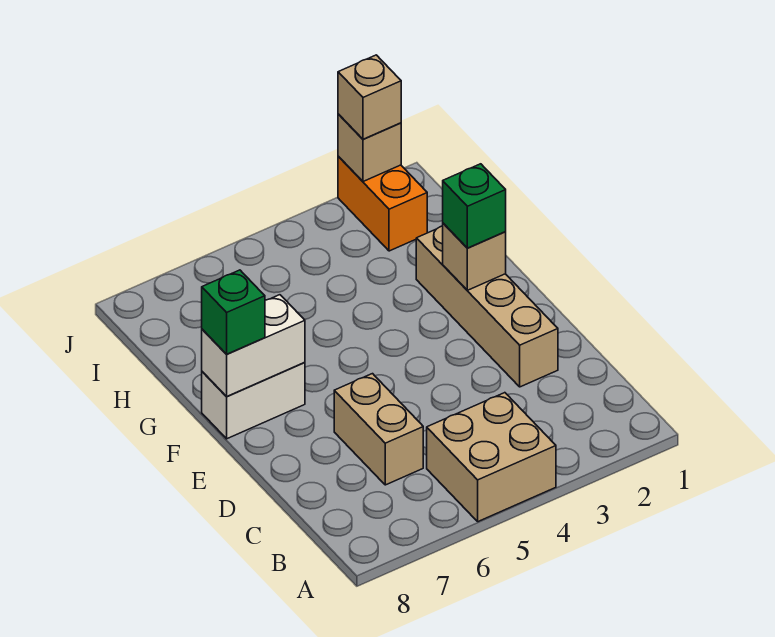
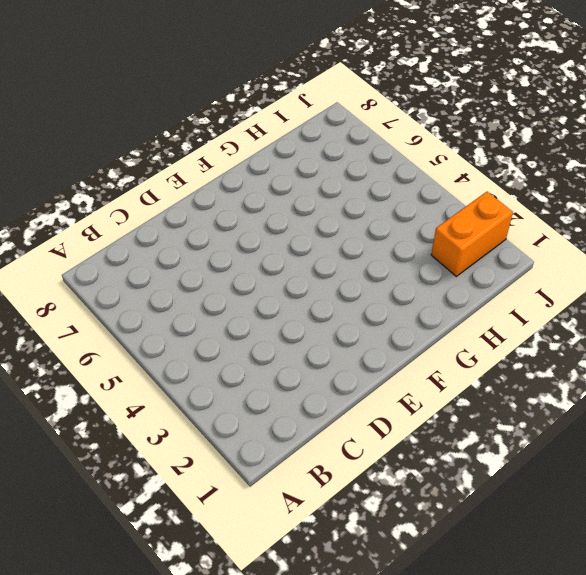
none -> tan 2x2 brick [427,393,556,522]
none -> tan 1x2 brick [334,374,423,485]

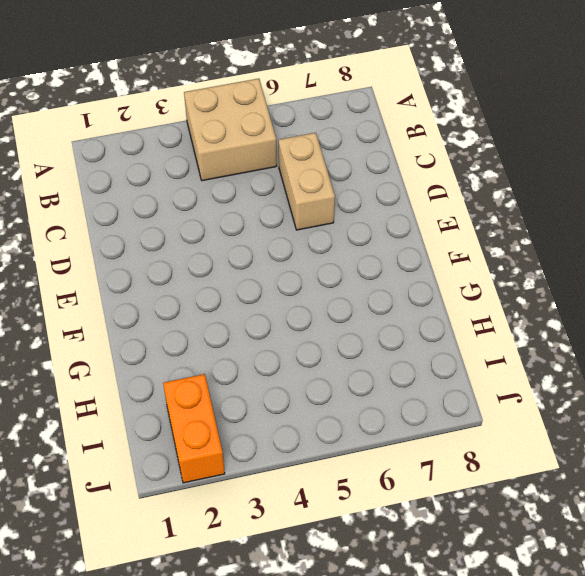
none -> tan 1x4 brick [416,226,558,387]
none -> white 1x2 brick [202,363,305,439]

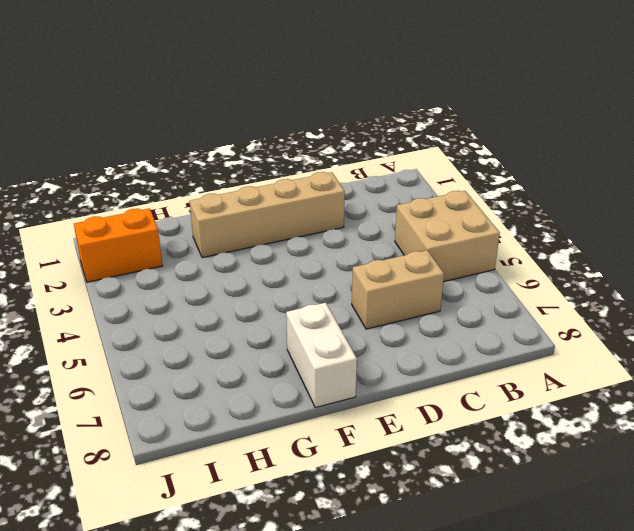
none -> tan 1x1 brick [443,223,506,290]
none -> white 1x2 brick [202,295,305,397]

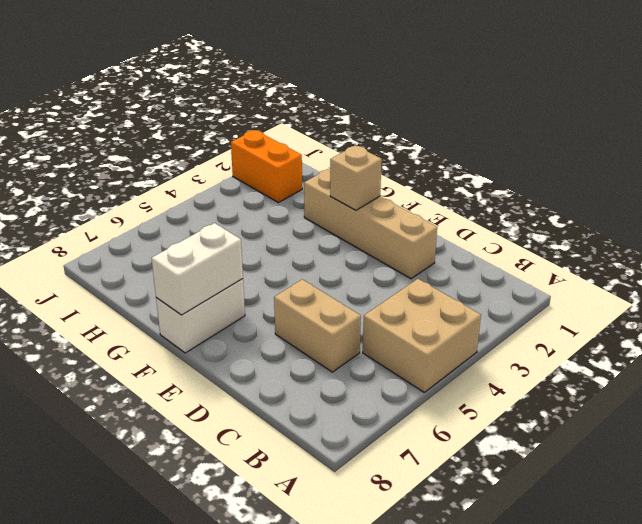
none -> tan 1x1 brick [338,114,401,182]
none -> green 1x1 brick [443,164,506,248]

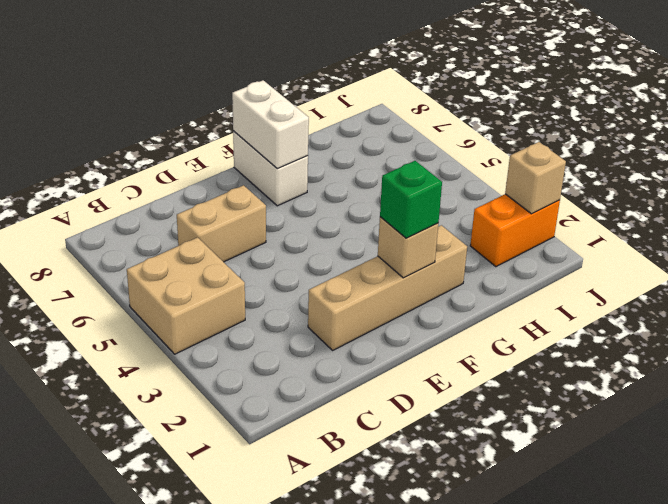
none -> green 1x1 brick [202,270,265,354]
none -> tan 1x1 brick [338,55,401,139]

